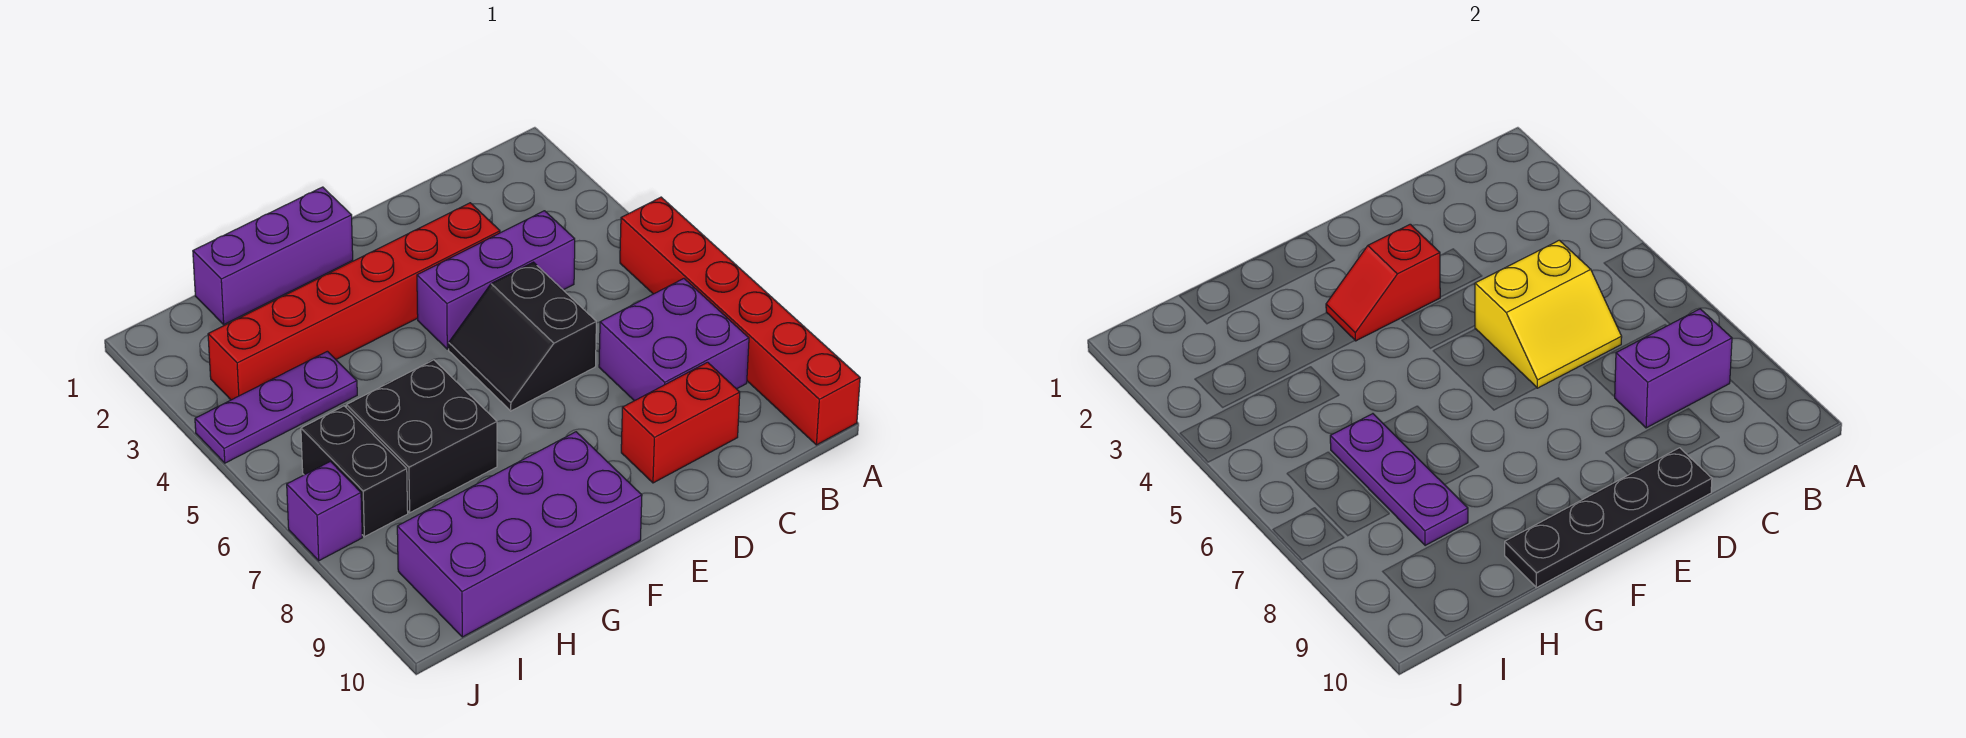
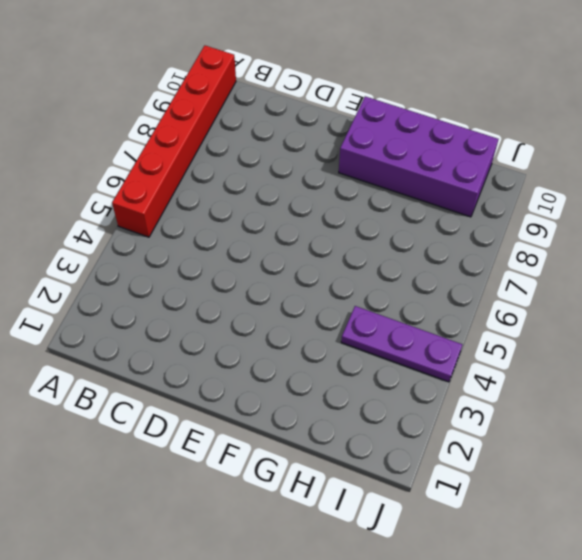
none -> purple 2x2 brick [599,279,749,401]
none -> purple 1x3 brick [417,211,575,349]
none -> red 1x2 brick [621,362,740,483]

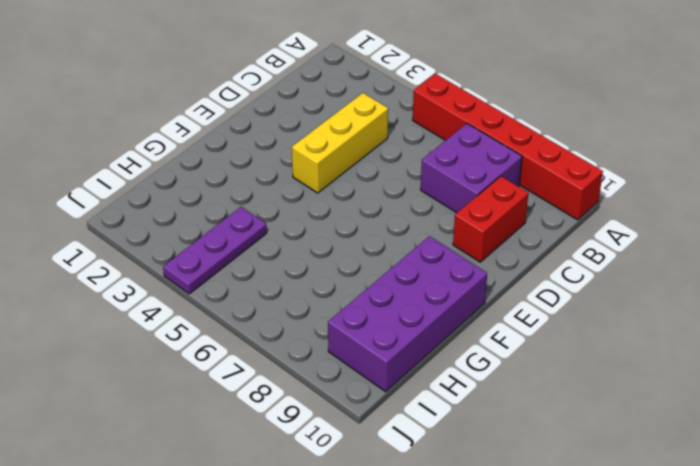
yellow 1x3 brick [292,93,388,193] -> purple 1x3 brick [417,211,575,349]
none -> red 1x6 brick [208,203,500,400]
none -> black 2x2 slope [449,262,596,411]
none -> purple 1x3 brick [193,187,353,324]

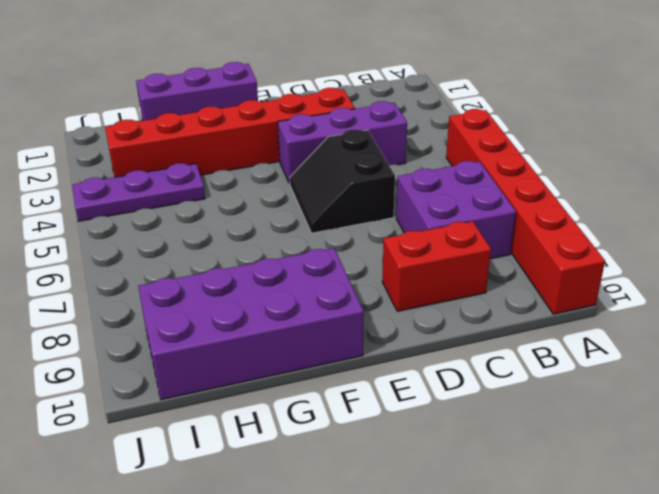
none -> black 2x2 brick [346,360,497,513]
none -> black 1x2 brick [301,406,408,537]
none -> purple 1x1 brick [287,462,362,561]

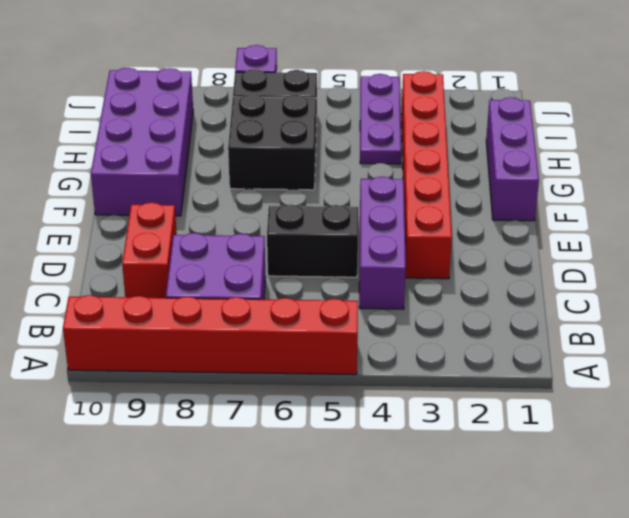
none -> purple 1x2 brick [1615,309,1732,428]
none -> yellow 2x2 slope [1475,240,1622,388]
none -> black 1x4 plate [1505,448,1712,588]

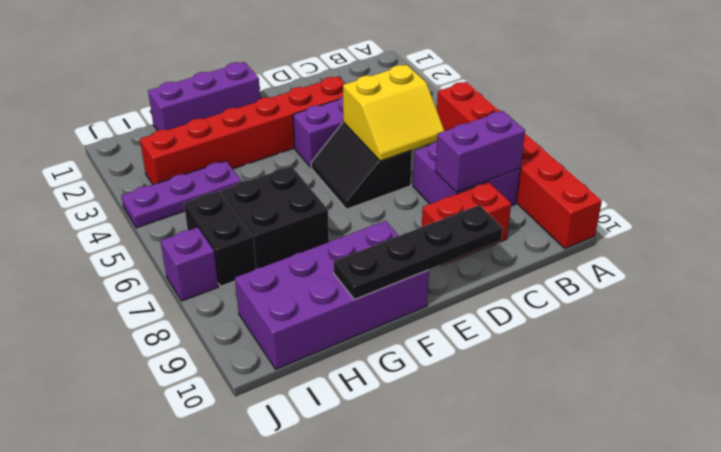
none -> red 1x2 slope [1326,224,1440,341]
none -> purple 1x3 plate [1330,414,1468,546]

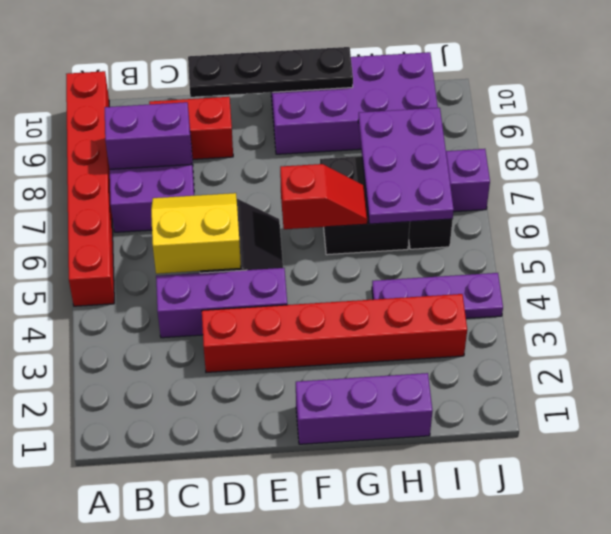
red 1x2 slope [280,164,367,229] -> red 1x2 slope moved to [1326,224,1440,341]
purple 2x3 plate [358,108,454,224] -> purple 1x3 plate [1330,414,1468,546]

